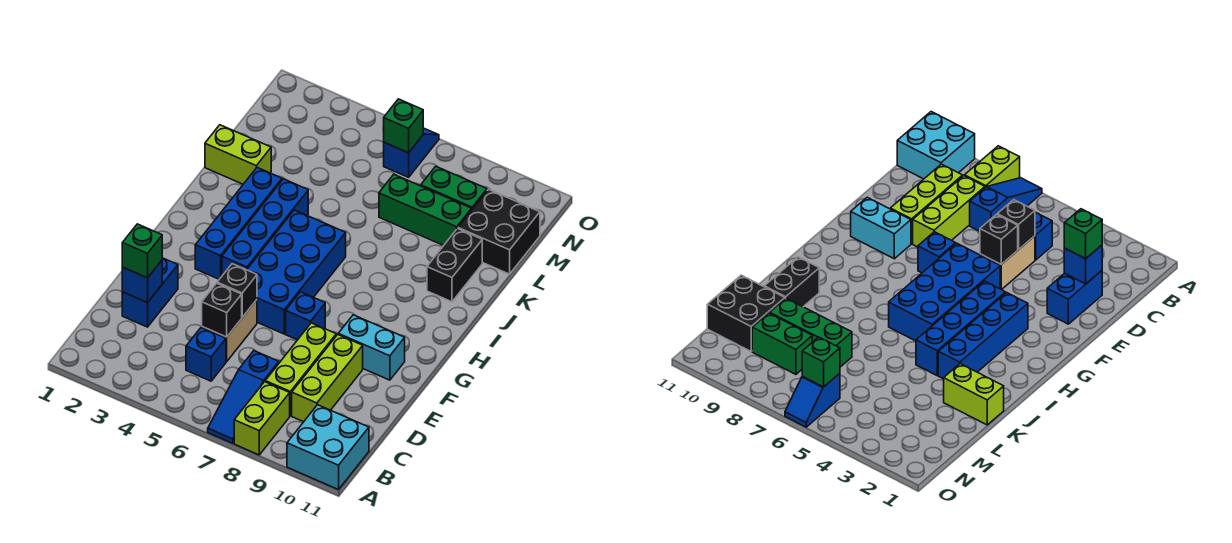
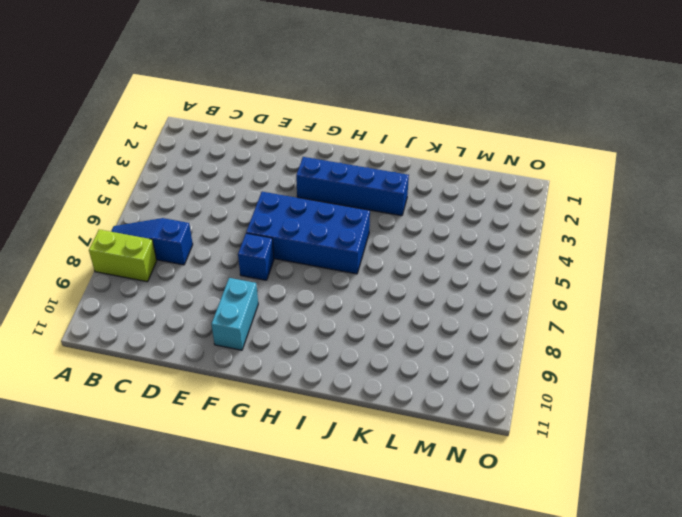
none -> cyan 2x2 brick [287,405,369,490]
none -> blue 1x1 brick [186,328,226,381]
none -> lime 1x3 brick [265,323,336,416]

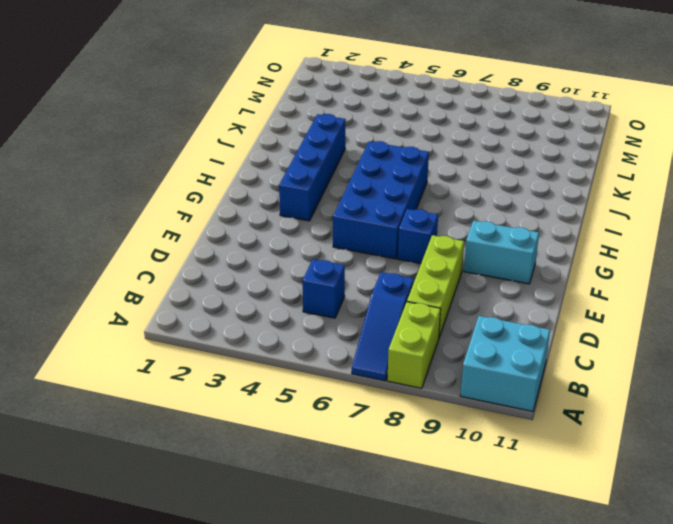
none -> lime 1x3 brick [292,335,363,422]
none -> blue 1x2 brick [122,258,178,327]
none -> tan 1x2 brick [202,300,257,362]

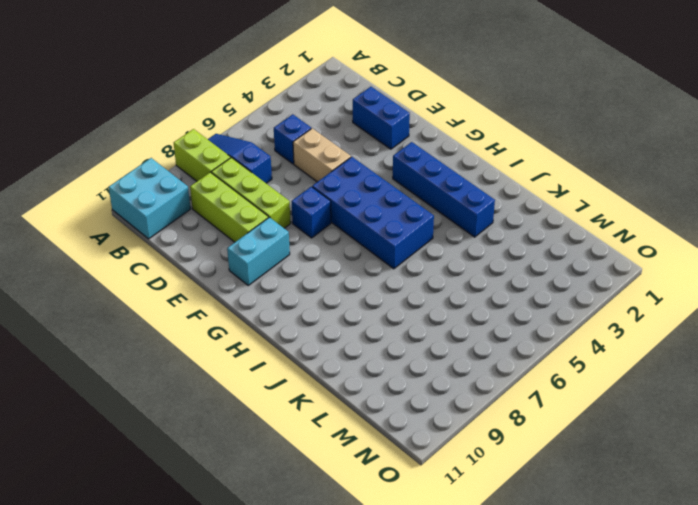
none -> blue 1x4 brick [222,179,308,276]
none -> black 1x2 brick [427,229,482,302]
none -> lime 1x2 brick [205,125,271,184]

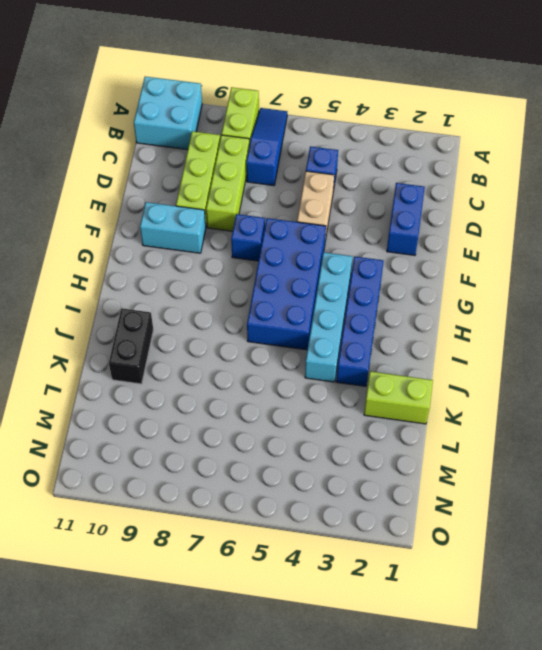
cyan 1x4 brick [305,252,353,382] -> blue 1x4 brick [222,179,308,276]
none -> green 1x3 brick [379,174,472,246]
none -> black 2x2 brick [458,189,540,274]
none -> green 1x2 brick [421,166,487,209]

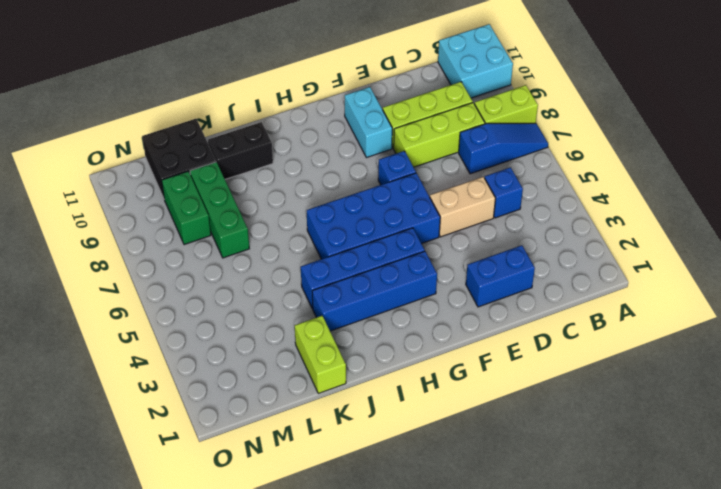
none -> blue 1x2 slope [384,128,439,177]
none -> blue 1x1 brick [122,260,162,303]
none -> black 1x1 brick [202,283,242,337]

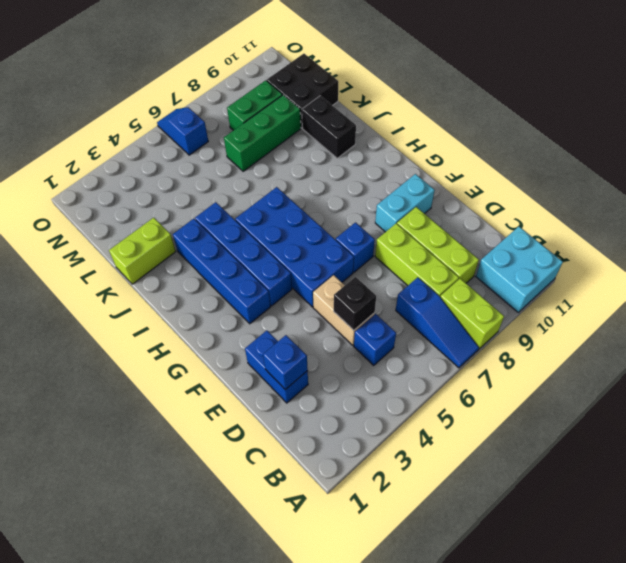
none -> black 1x1 brick [217,264,257,317]
none -> green 1x1 brick [384,99,423,153]
none -> green 1x1 brick [122,224,162,278]

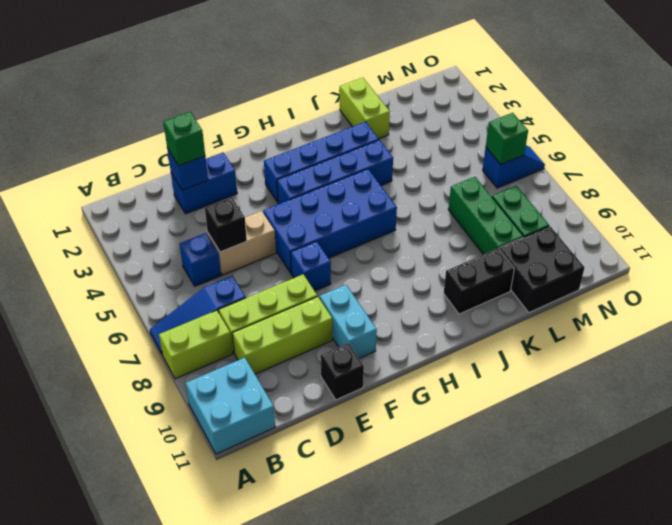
black 1x1 brick [321,343,364,400] -> black 1x1 brick moved to [217,264,257,317]

